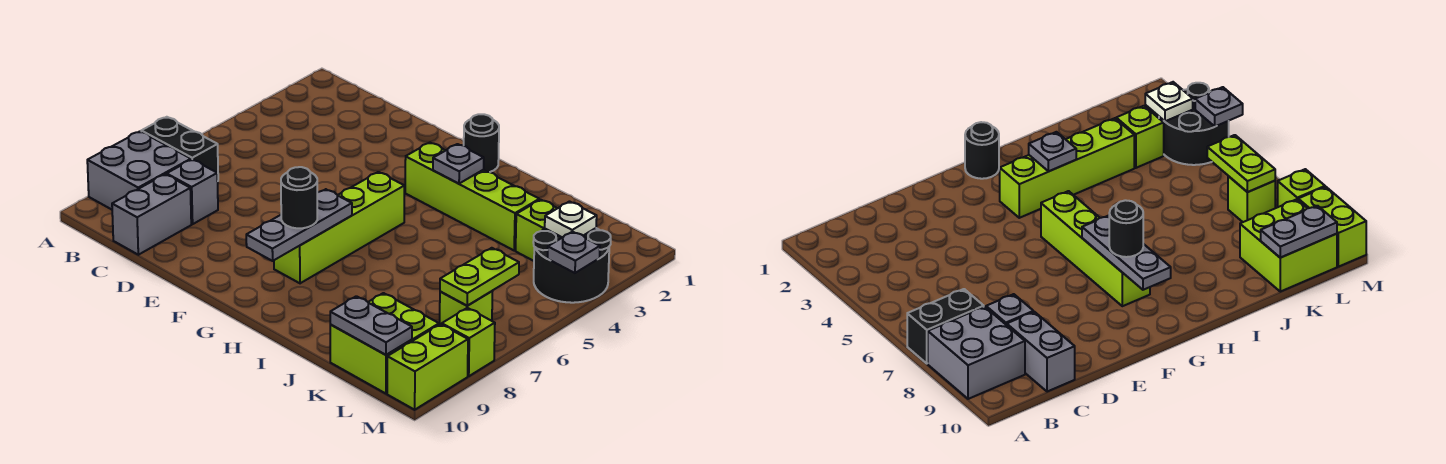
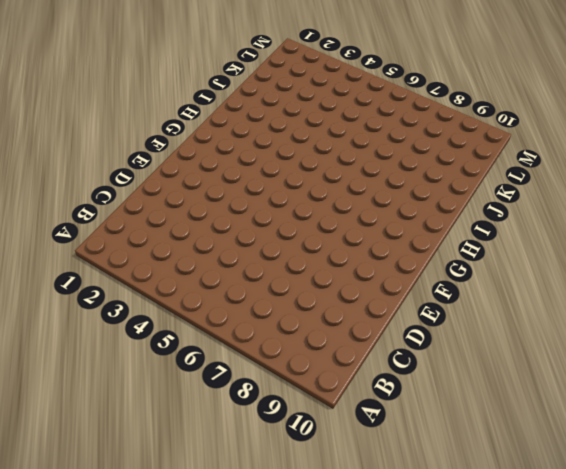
none -> black 1x2 brick [141,117,218,181]
none -> grey 2x2 brick [87,131,191,210]
none -> grey 1x1 brick [167,159,218,224]

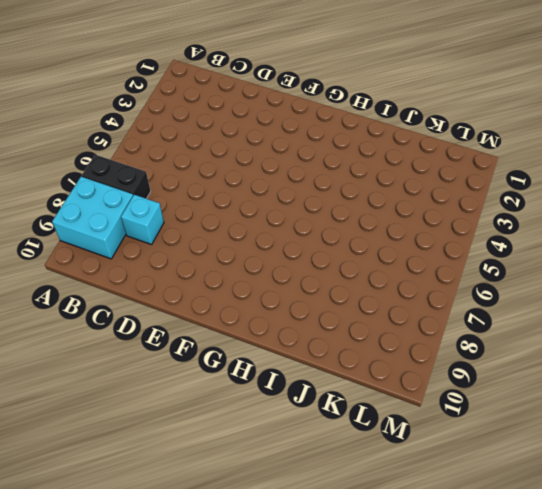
cyan 2x2 brick [52,177,133,259] -> grey 2x2 brick [87,131,191,210]
cyan 1x1 brick [121,195,164,245] -> grey 1x1 brick [167,159,218,224]
none -> grey 1x2 brick [112,174,191,255]
none -> black 1x1 round brick [464,114,499,172]
none -> lime 1x4 brick [405,143,539,250]

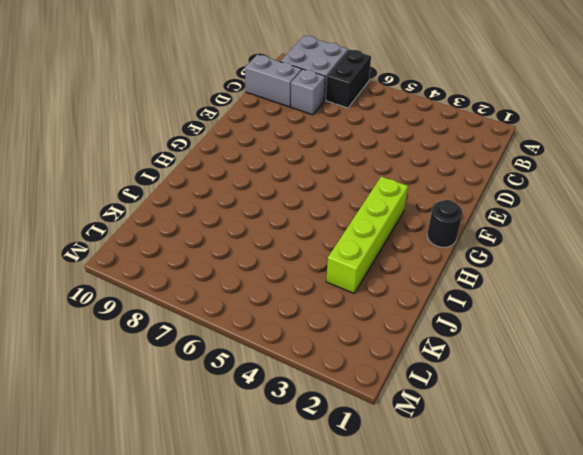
none -> lime 1x4 brick [274,172,404,283]
none -> lime 1x1 brick [516,200,557,261]
none -> lime 2x2 brick [330,293,439,394]

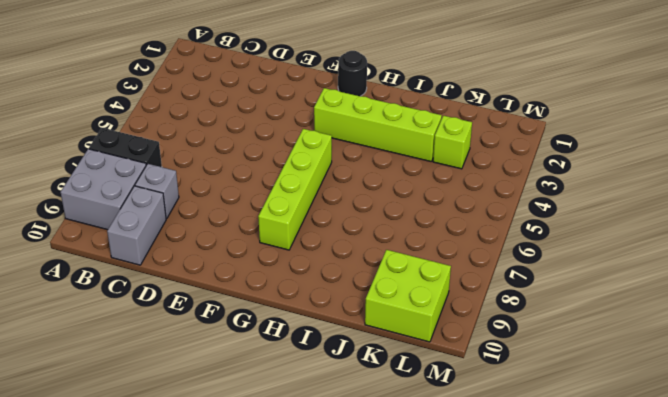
none -> black 2x2 round brick [533,228,611,303]
none -> lime 1x1 brick [440,291,493,324]
none -> lime 1x1 brick [442,308,495,376]

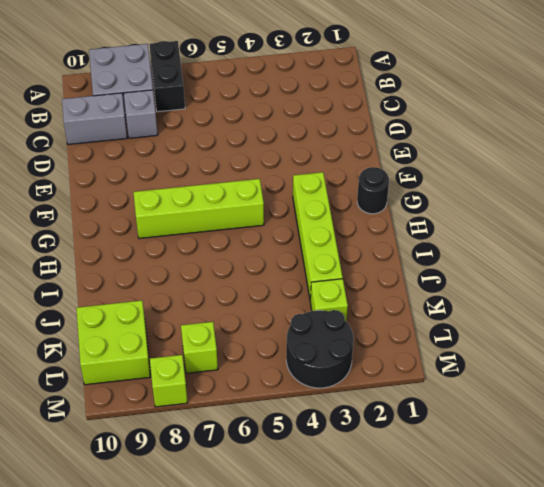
none -> lime 1x2 brick [387,324,468,410]
none -> grey 1x3 plate [246,189,352,261]
none -> grey 1x1 plate [433,144,484,184]

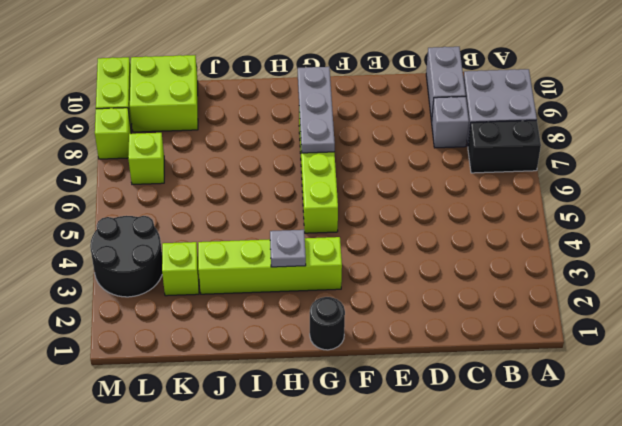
none -> grey 1x2 plate [330,296,412,355]
none -> white 1x1 plate [545,202,597,238]
none -> lime 1x2 plate [440,248,519,306]

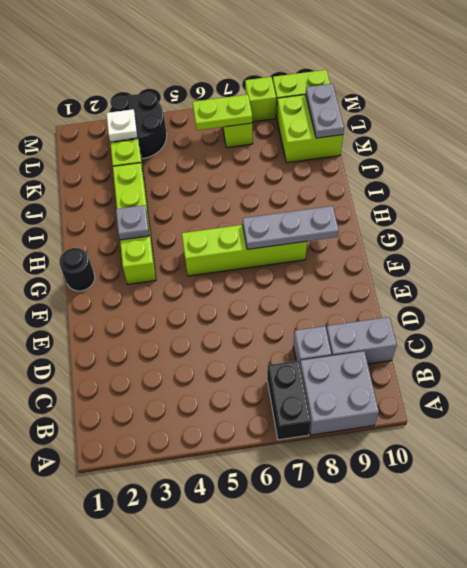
none -> grey 1x1 plate [548,232,600,273]
none -> black 1x1 round brick [281,167,317,228]

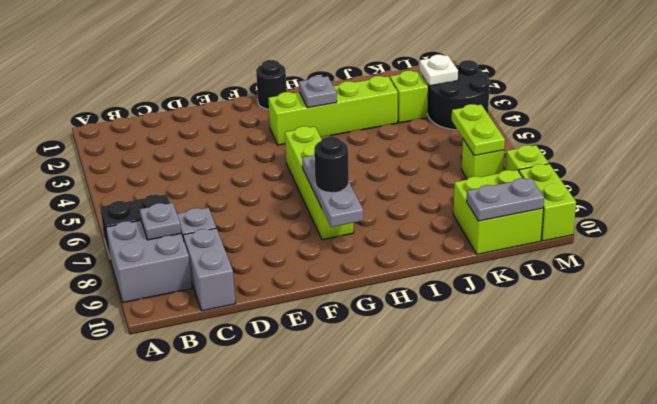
grey 1x1 plate [140,203,181,240] -> grey 1x1 plate moved to [548,232,600,273]

